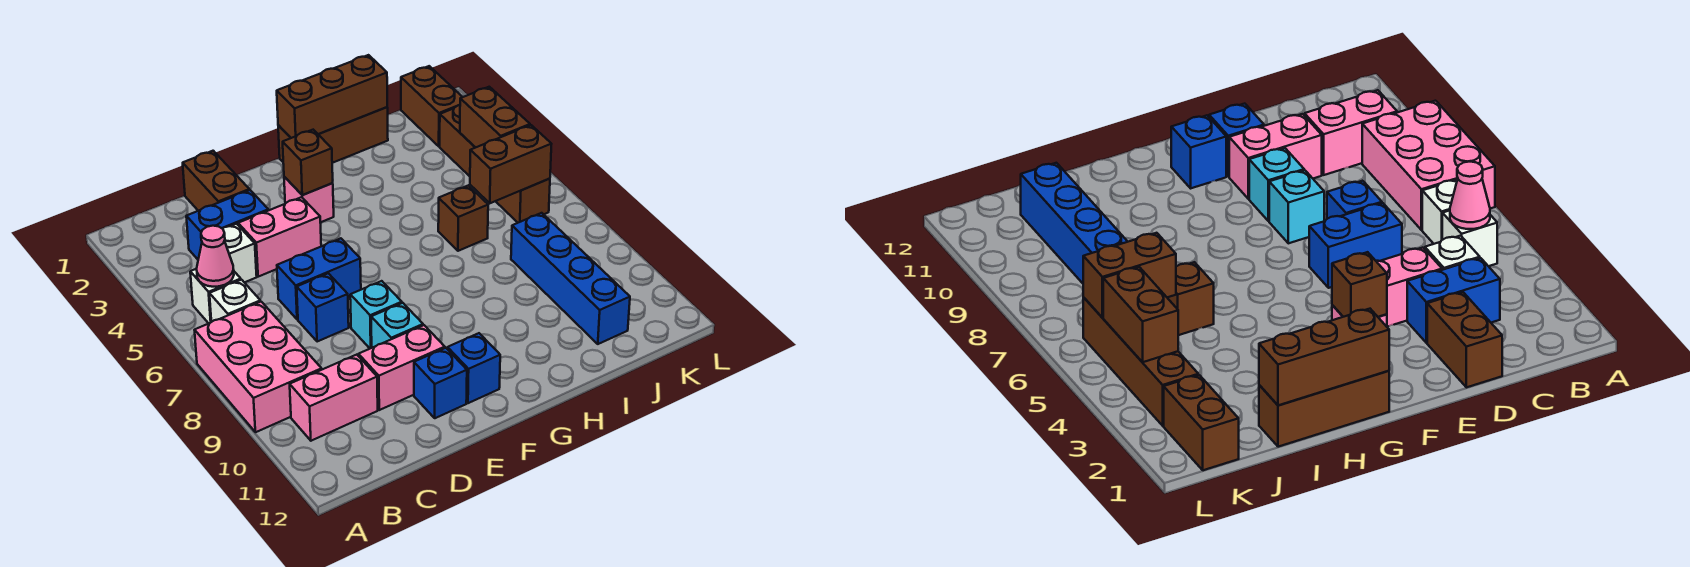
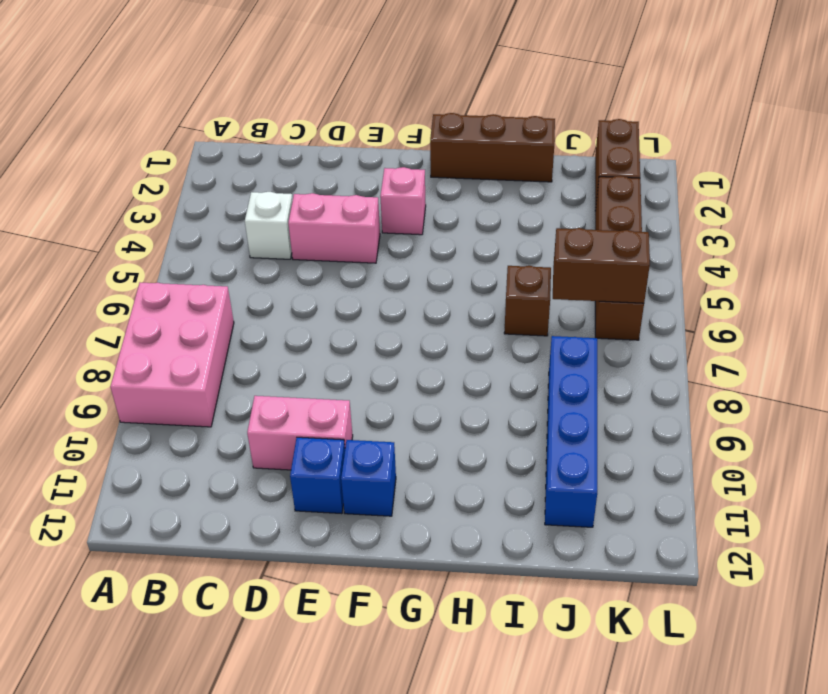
none -> white 1x1 brick [190,269,241,323]
none -> white 1x1 brick [209,280,260,322]
none -> pink 1x2 brick [290,355,378,441]

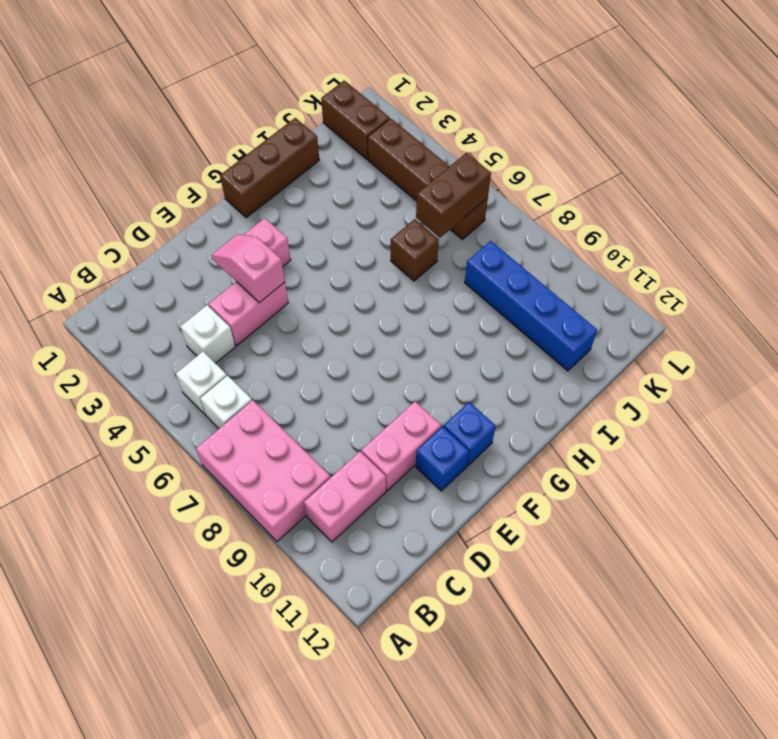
pink 1x2 slope [211,234,285,303] -> none
none -> blue 1x2 brick [186,190,268,259]
none -> brown 1x2 brick [183,151,249,211]
none -> blue 1x2 brick [277,238,361,320]

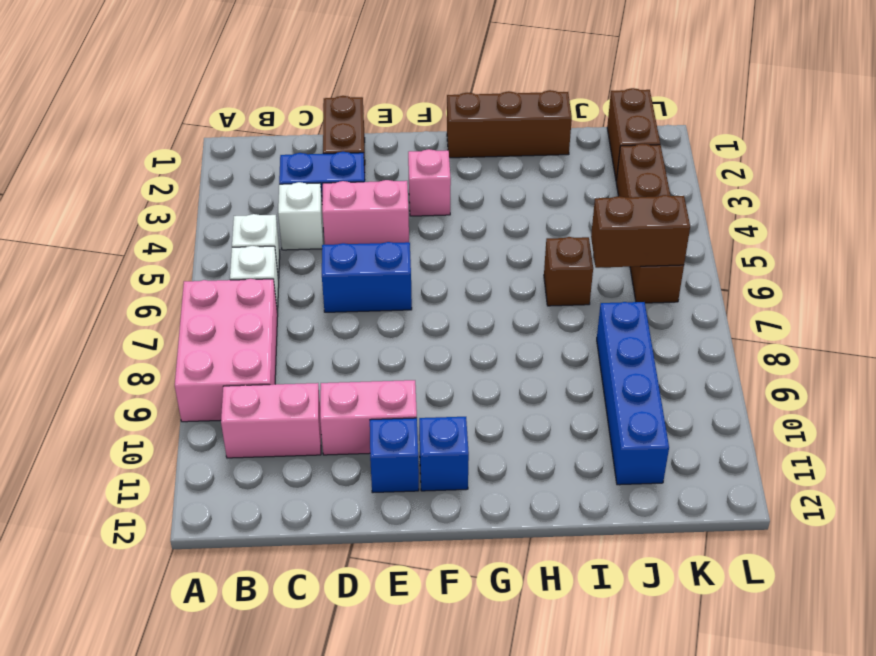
none -> blue 1x1 brick [297,273,349,342]
none -> cyan 1x1 brick [350,281,402,348]
none -> cyan 1x1 brick [371,303,423,348]

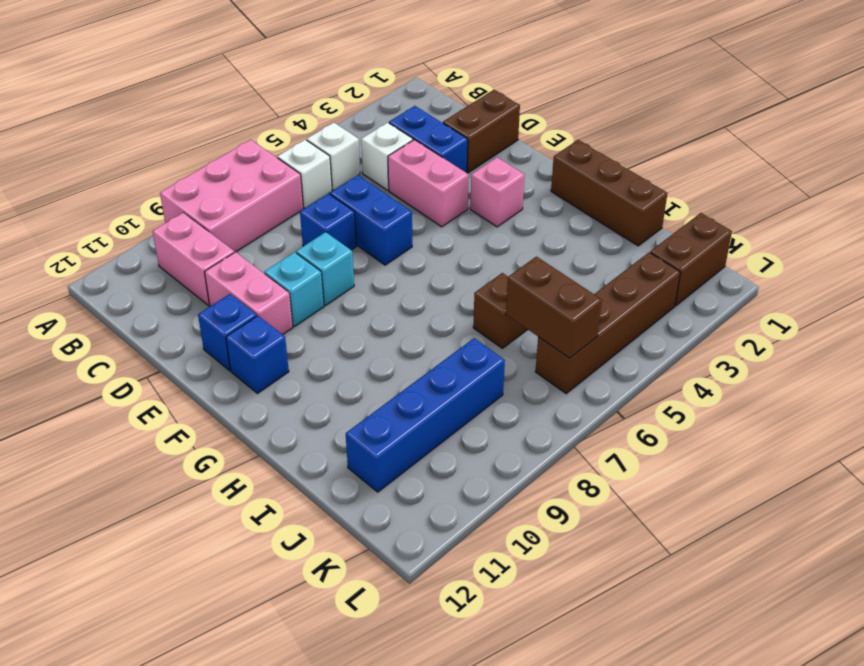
none -> pink 1x1 cone [197,226,234,287]
none -> brown 1x1 brick [283,130,333,195]
none -> brown 1x3 brick [277,55,387,138]

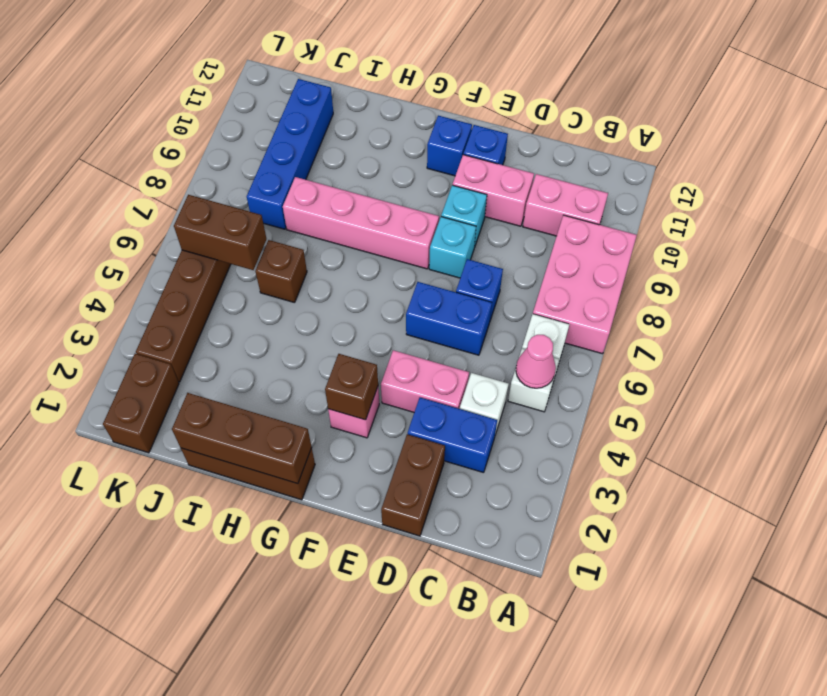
pink 1x4 brick [283,177,439,269] -> none
none -> brown 1x2 brick [460,87,530,148]

